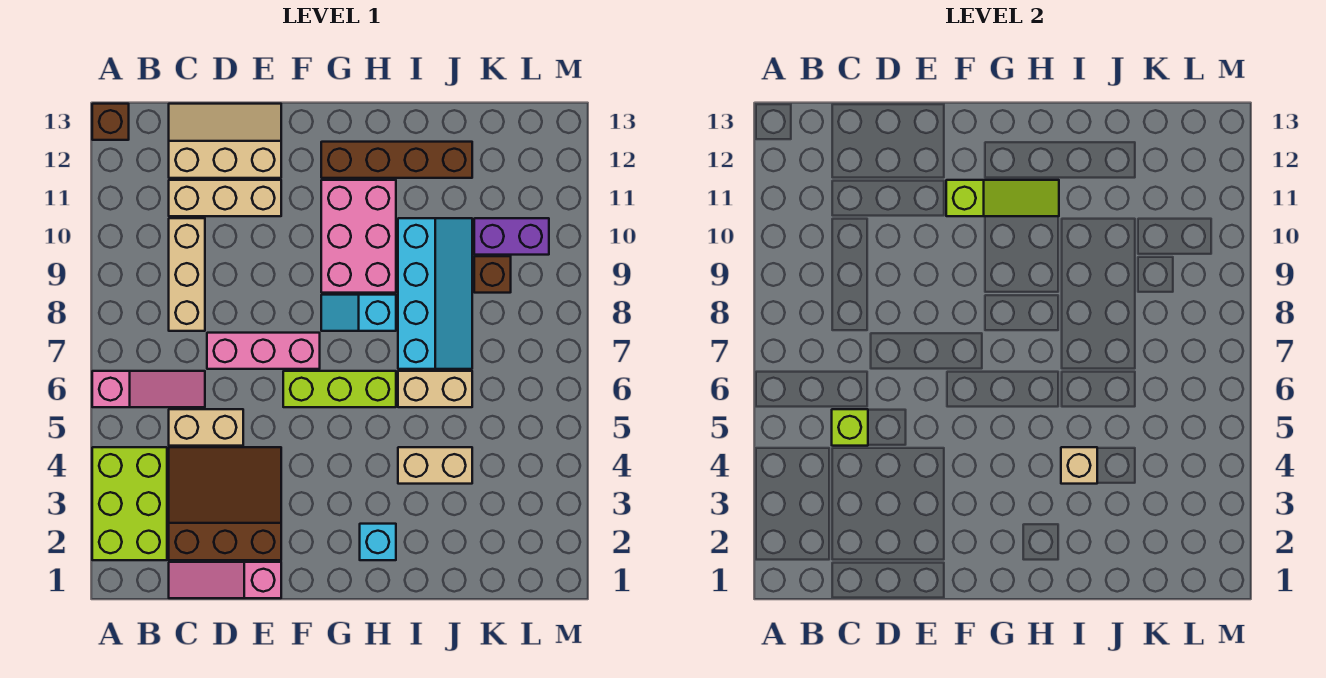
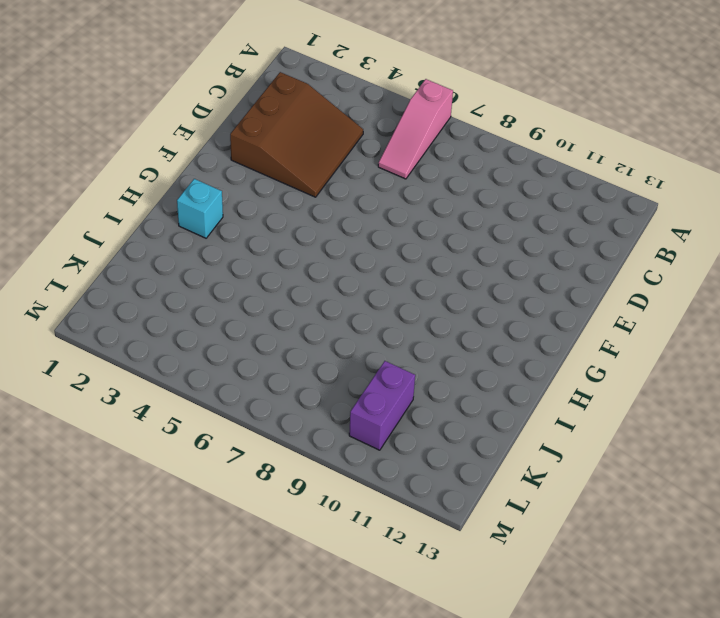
none -> lime 2x3 brick [92,447,167,560]
none -> brown 1x1 brick [92,104,129,140]
none -> pink 1x3 slope [169,562,281,598]

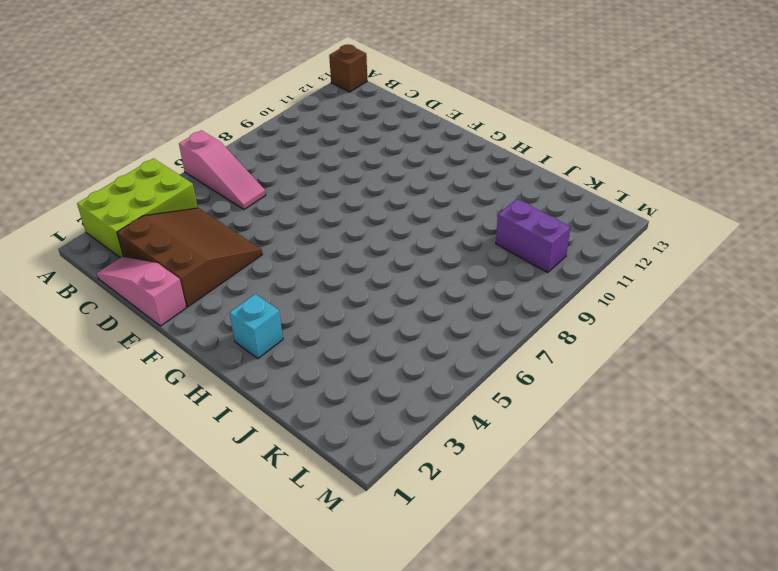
none -> tan 1x2 brick [169,409,243,446]
none -> tan 1x3 brick [169,218,205,331]
none -> tan 1x3 brick [169,180,281,216]

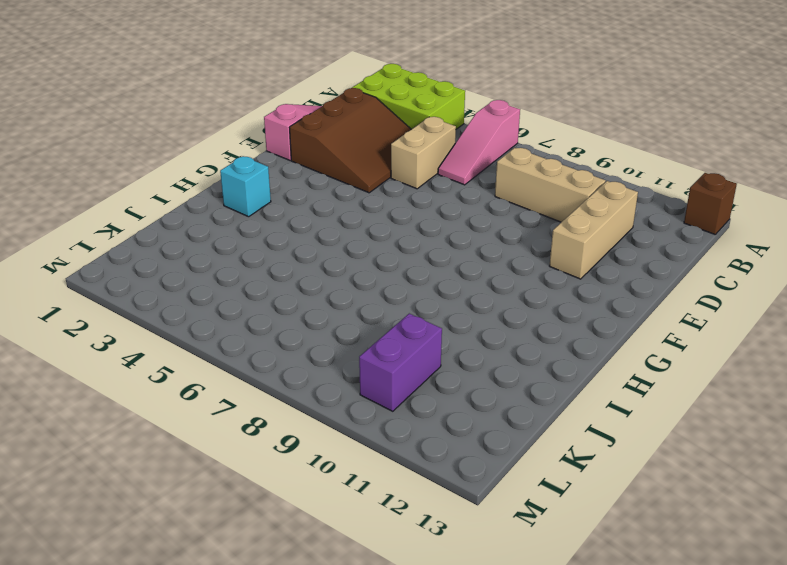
none -> tan 2x3 slope [169,104,281,178]
none -> pink 1x3 brick [207,333,320,369]
none -> lime 1x3 brick [283,371,396,407]

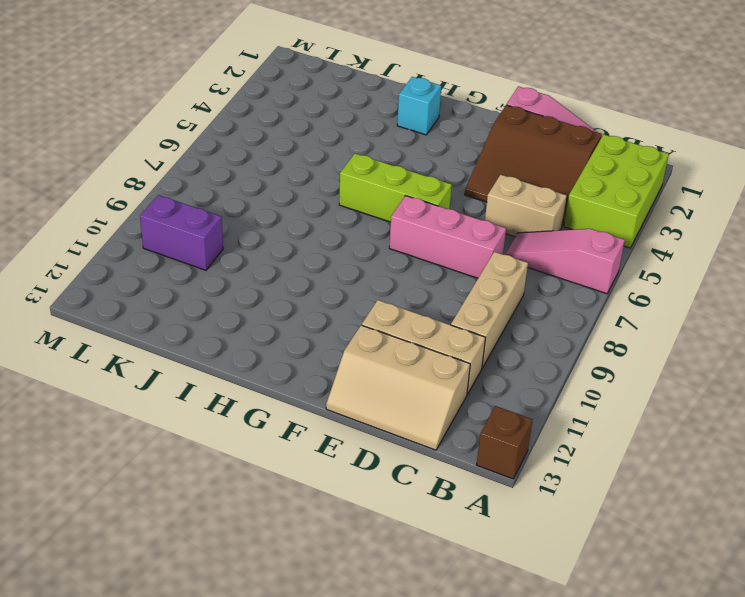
none -> cyan 1x2 slope [321,295,396,331]
none -> pink 2x3 brick [321,180,396,293]
none -> brown 1x4 brick [321,142,472,178]

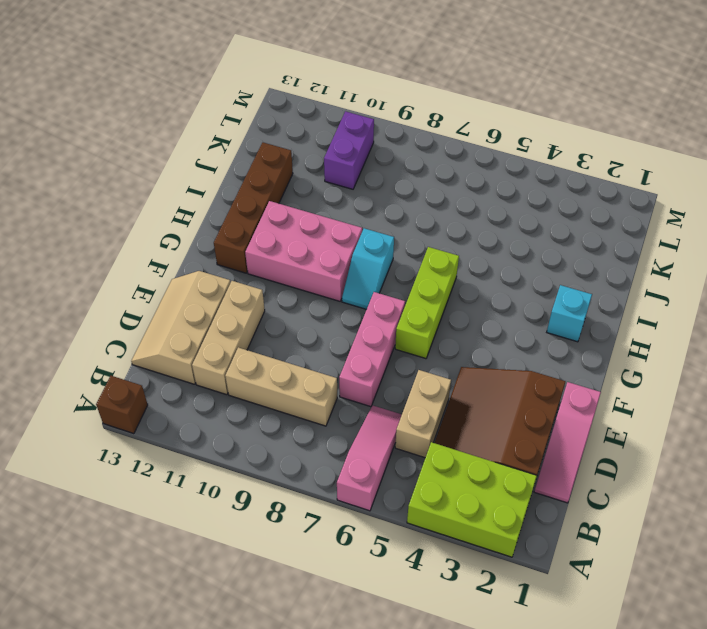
none -> tan 1x2 brick [398,447,472,484]
none -> tan 1x2 brick [398,371,472,407]
none -> cyan 2x4 slope [398,218,472,369]

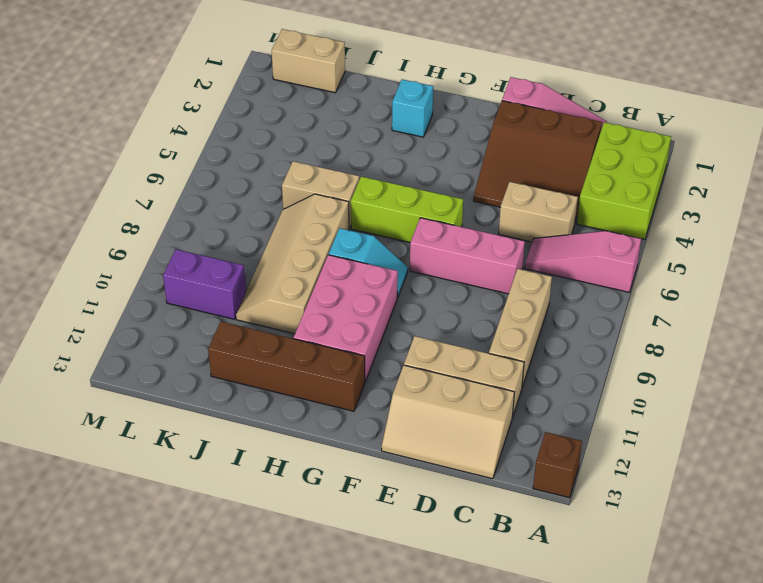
tan 2x4 slope [236,194,349,334] -> cyan 2x4 slope [398,218,472,369]
tan 1x2 brick [272,29,345,93] -> tan 1x2 brick moved to [398,447,472,484]
none -> brown 1x1 brick [474,256,511,293]
none -> lime 1x1 brick [832,409,868,446]
none -> lime 1x3 slope [946,180,1059,216]

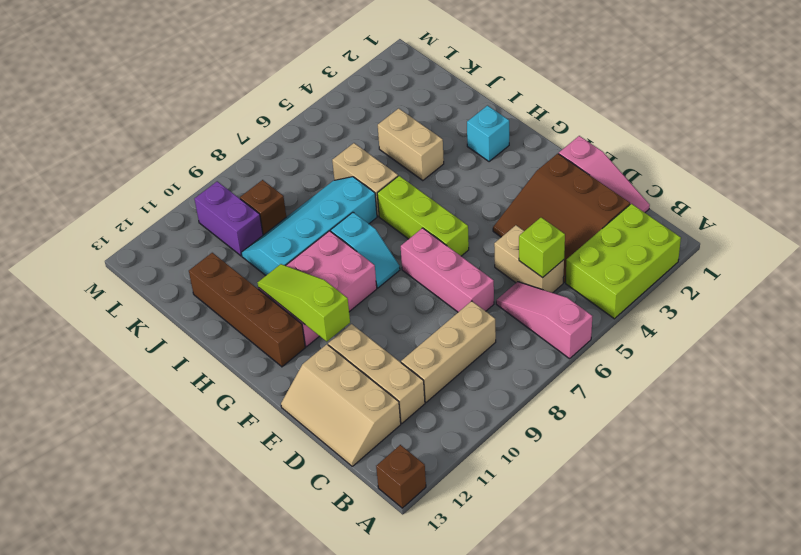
none -> tan 1x1 brick [1061,447,1097,484]

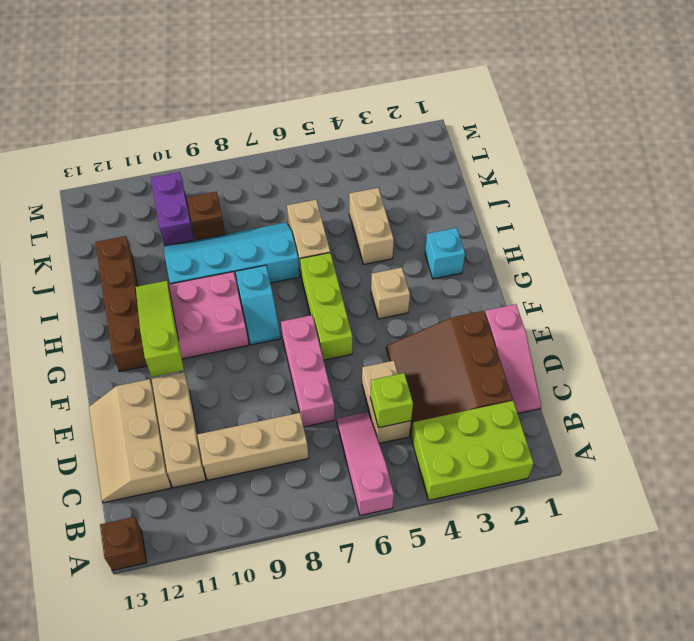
tan 1x1 brick [371,267,410,319] -> tan 1x1 brick moved to [1061,447,1097,484]

